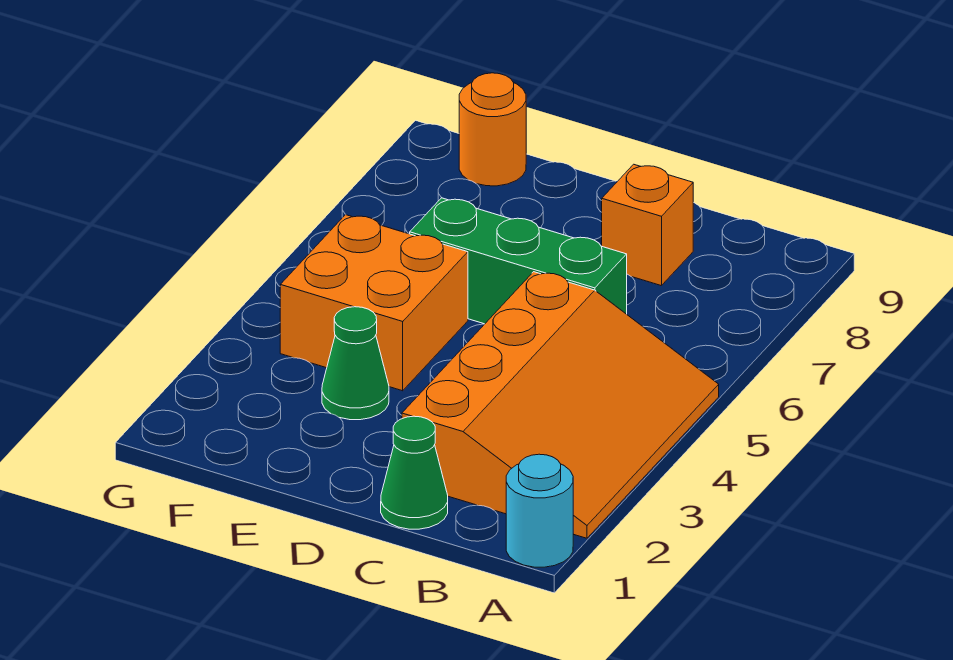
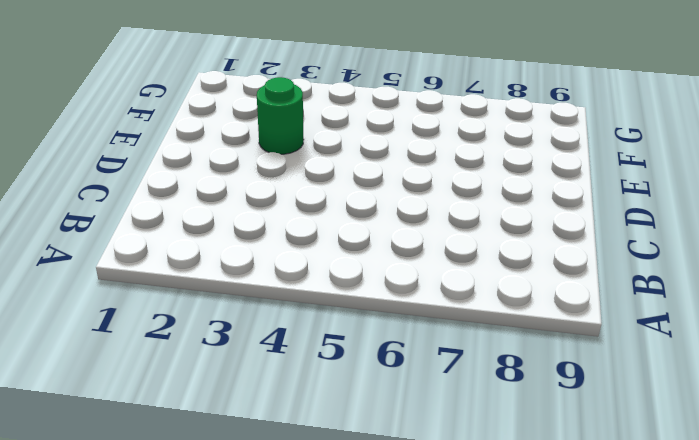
green 1x1 round brick [257,77,304,154] -> green 1x1 cone [322,307,389,420]
none -> cyan 1x1 round brick [506,454,573,567]
none -> orange 3x4 slope [402,272,719,538]

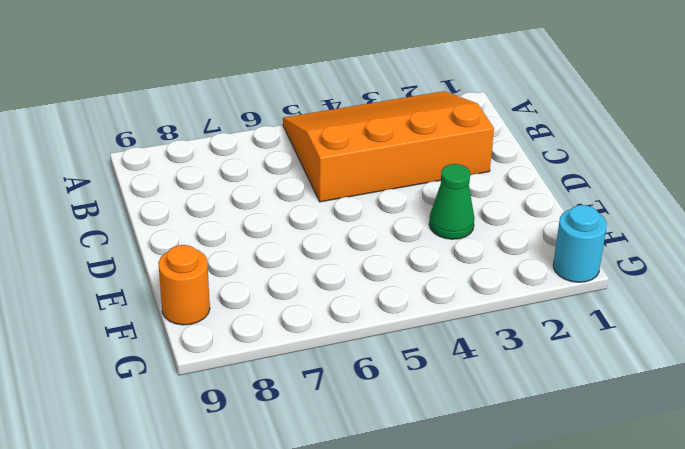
cyan 1x1 round brick [553,205,607,282] -> cyan 1x1 round brick moved to [506,454,573,567]
none -> green 1x1 cone [381,416,448,529]
none -> green 1x3 brick [410,198,627,324]

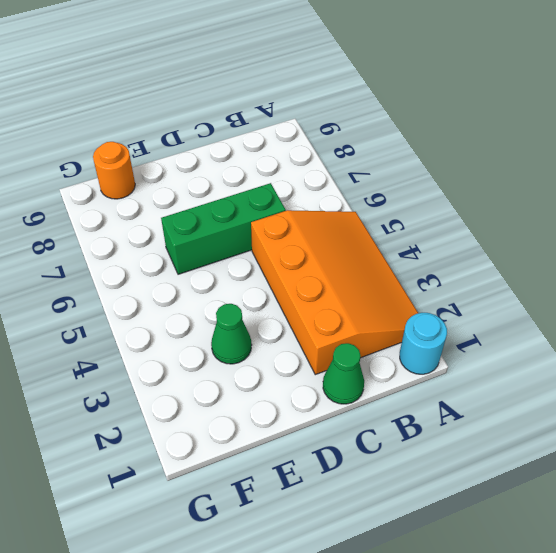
none -> orange 1x1 brick [602,164,693,286]
none -> orange 2x2 brick [280,215,468,391]

